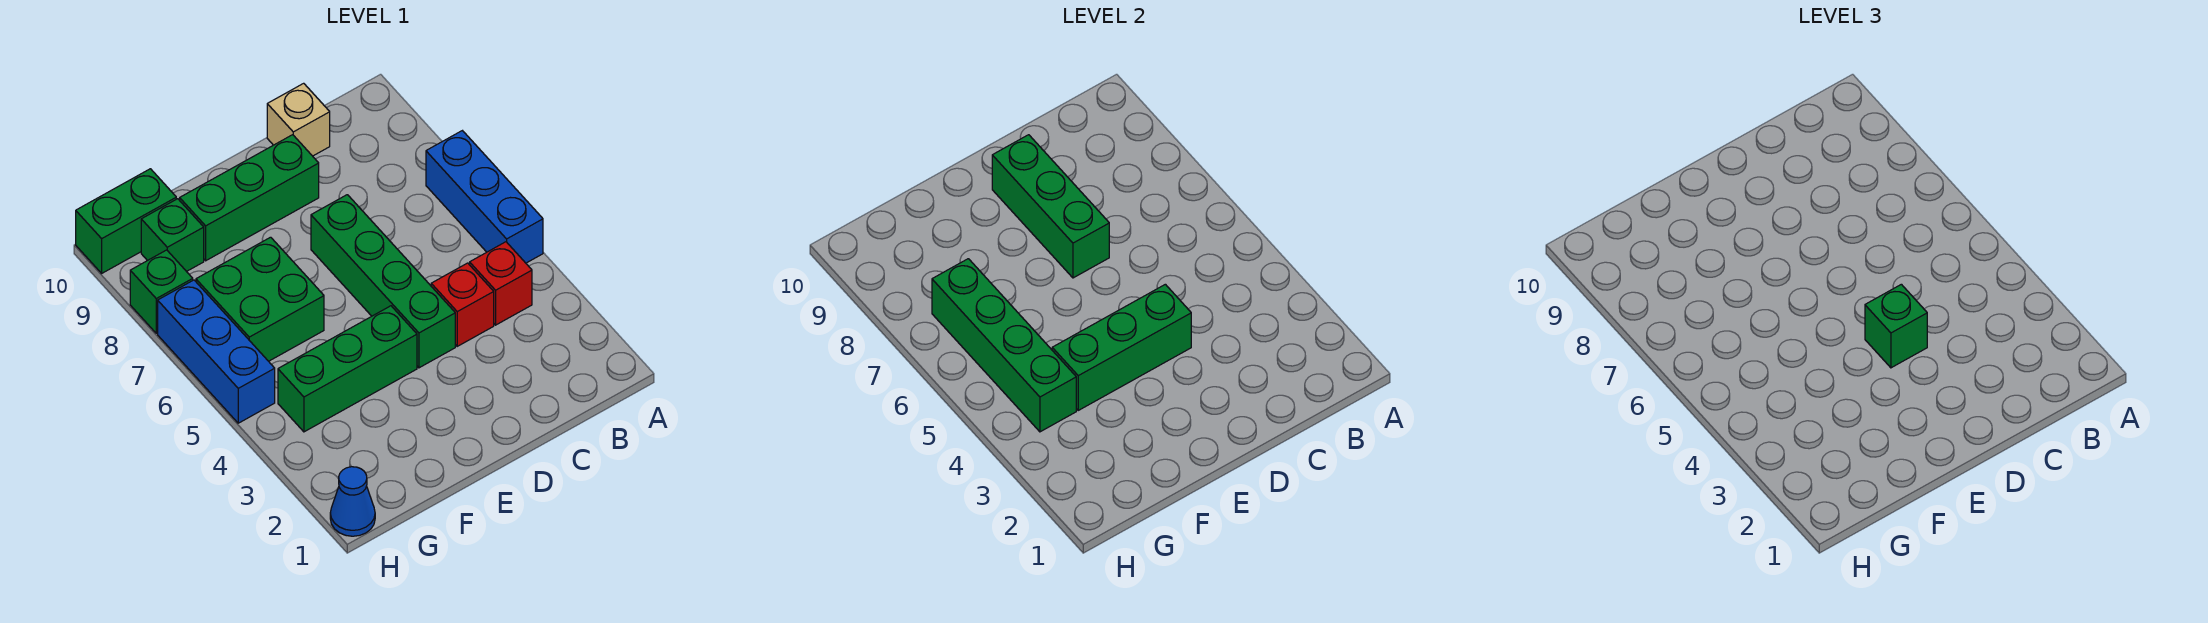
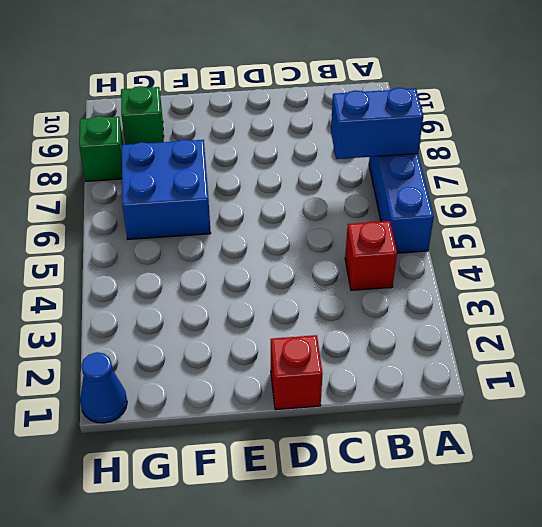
blue 1x2 brick [331,88,423,159] -> none
red 1x1 brick [271,335,323,410] -> red 1x1 brick moved to [431,263,494,346]
blue 2x2 brick [122,140,211,239] -> green 2x2 brick [196,237,324,361]
none -> tan 1x1 brick [267,83,330,156]
none -> green 1x4 brick [311,195,455,368]
none -> green 1x3 brick [180,135,319,261]

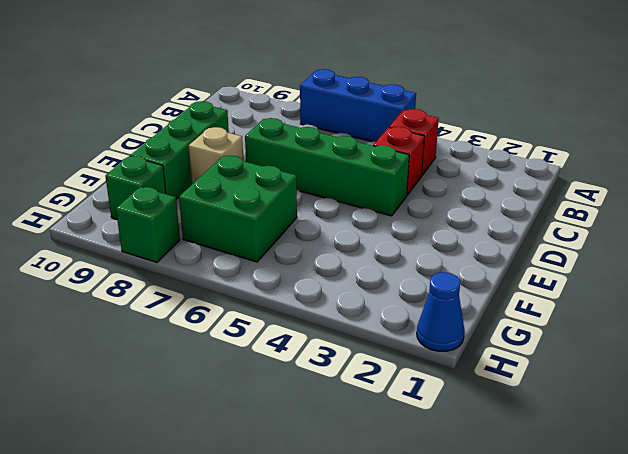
tan 1x1 brick [189,127,243,184] -> tan 1x1 brick moved to [267,83,330,156]
none -> green 1x3 brick [278,306,417,432]
none -> green 1x2 brick [76,169,176,273]
none -> blue 1x3 brick [158,280,275,423]

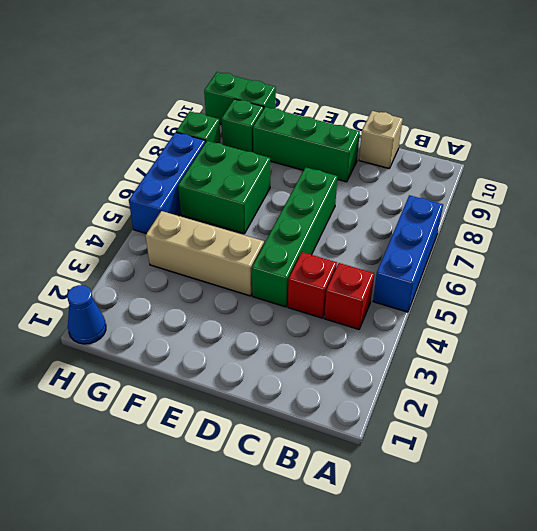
tan 1x3 brick [145,211,264,296] -> green 1x3 brick [278,306,417,432]
none -> green 1x3 brick [1052,284,1191,410]
none -> green 1x3 brick [992,135,1109,278]
none -> green 1x4 brick [932,259,1076,432]

